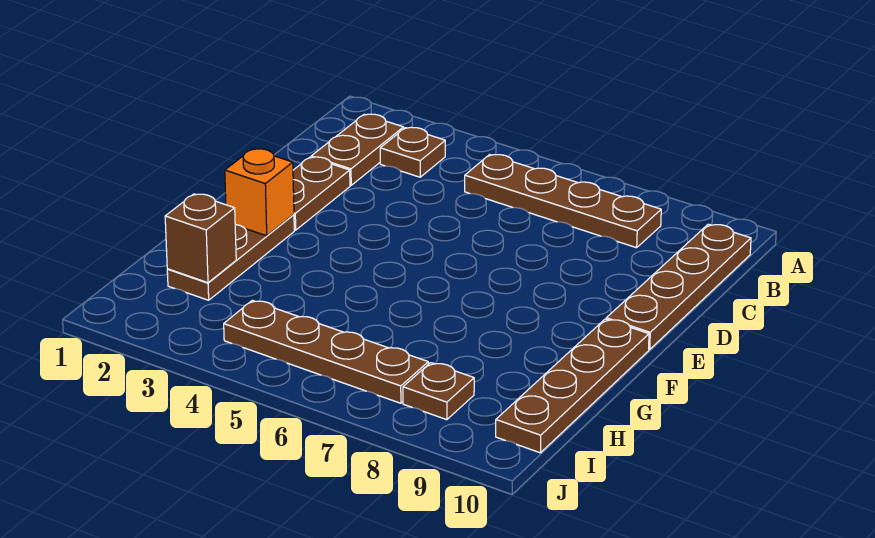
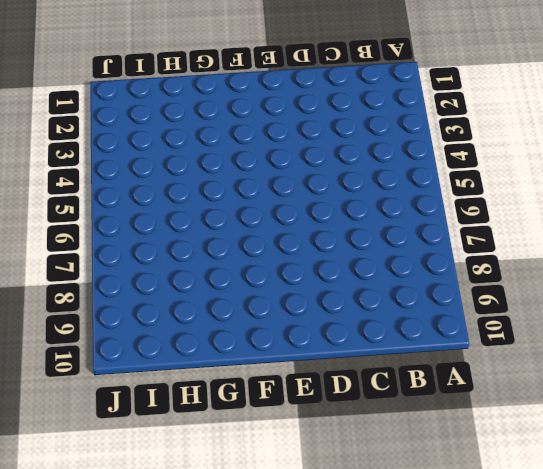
none -> brown 1x2 plate [311,114,404,185]
none -> brown 1x1 plate [380,127,445,177]

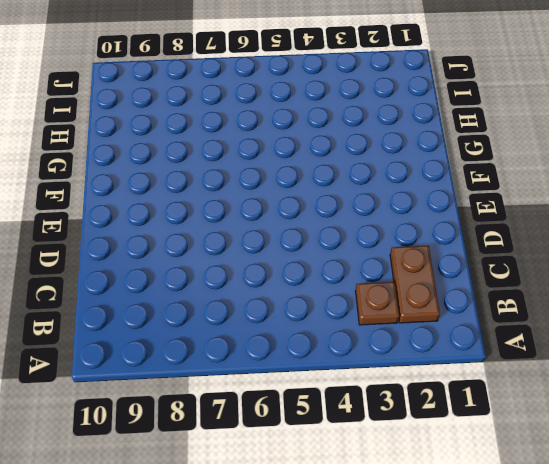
none -> brown 1x4 plate [465,155,661,248]
none -> brown 1x4 plate [606,224,751,350]

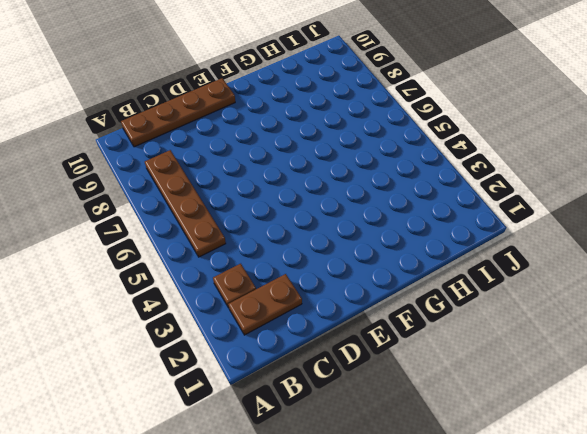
none -> brown 1x2 plate [293,157,350,230]
none -> brown 1x3 plate [167,215,294,300]

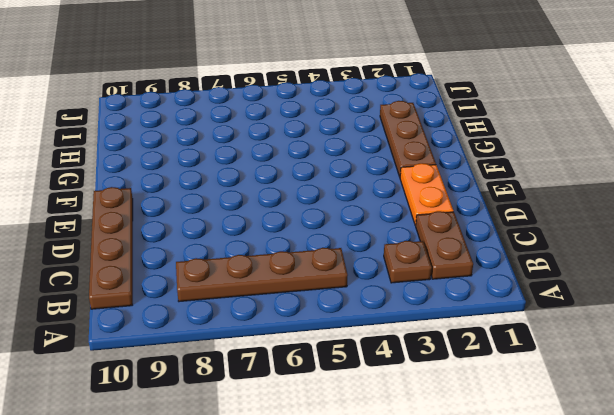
orange 1x2 plate [400,163,453,225] -> brown 1x2 plate [293,157,350,230]
none -> brown 1x4 plate [496,319,649,453]
none -> brown 1x4 plate [224,300,428,403]

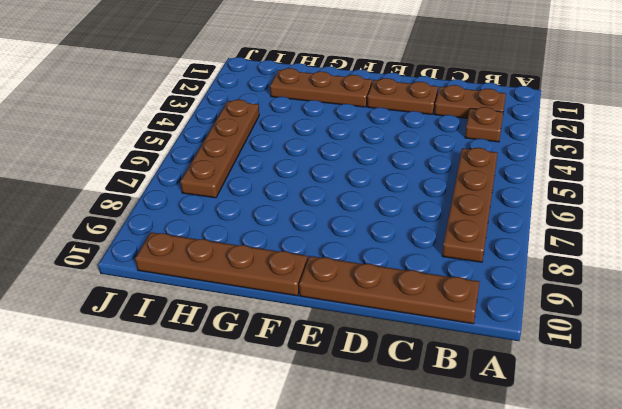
none -> brown 1x1 plate [403,363,474,420]
none -> orange 1x1 brick [225,149,294,236]

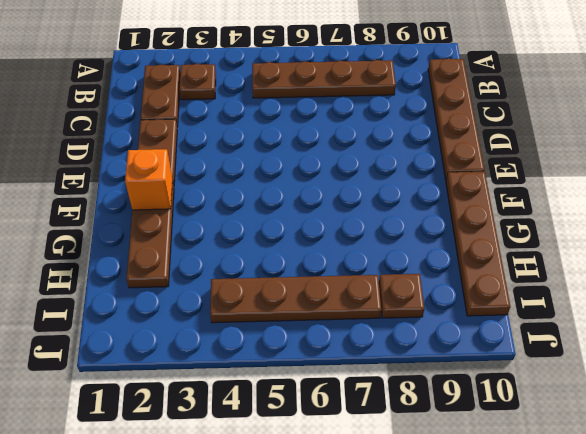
none -> brown 1x1 brick [165,194,236,283]

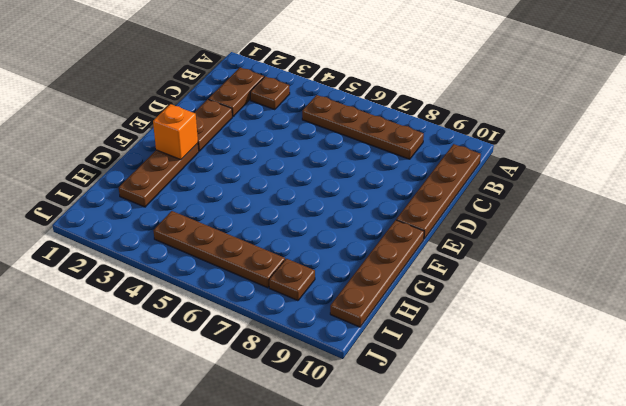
none -> brown 1x1 brick [165,194,236,283]

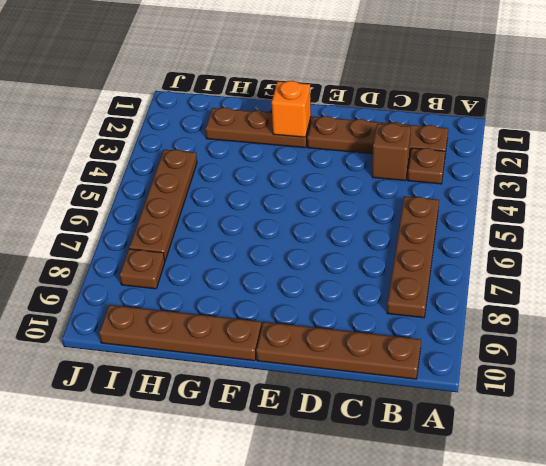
brown 1x1 brick [372,123,411,181] -> brown 1x1 brick moved to [165,194,236,283]

